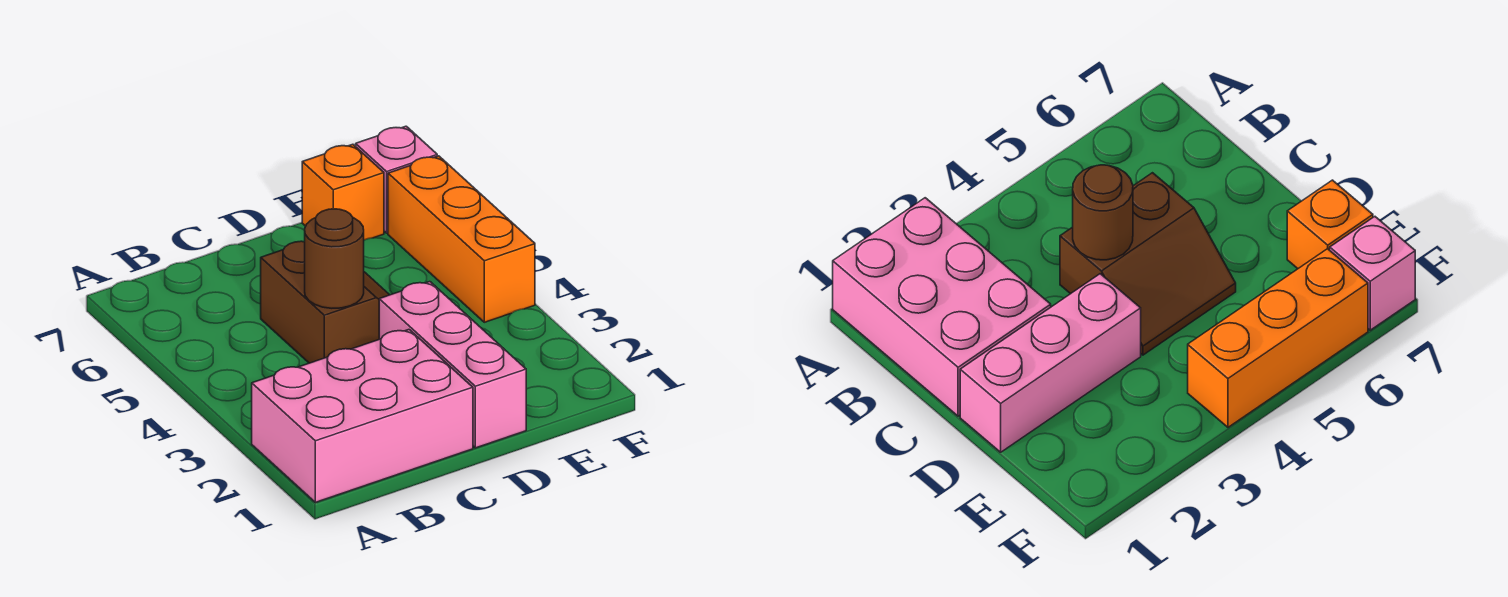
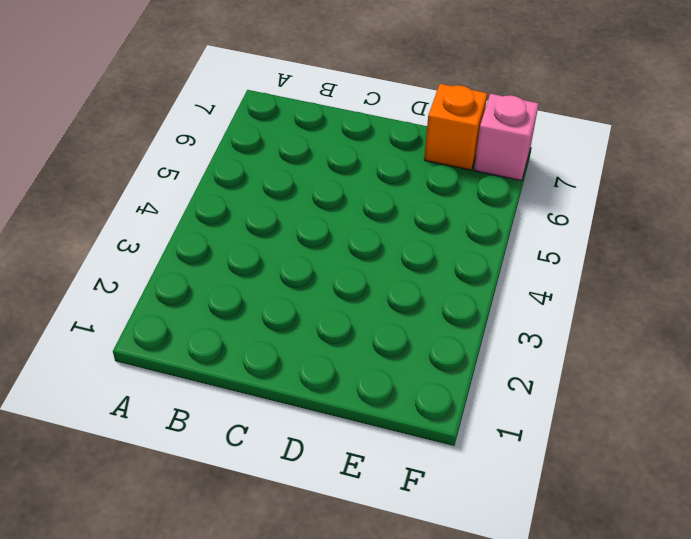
none -> pink 2x3 brick [252,330,473,502]
none -> brown 2x2 slope [261,241,389,363]

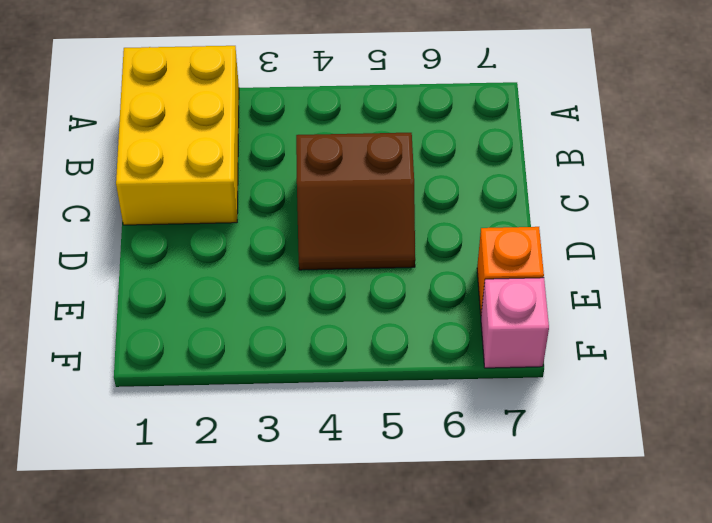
yellow 2x3 brick [116,46,239,225] -> pink 2x3 brick [252,330,473,502]
none -> pink 1x3 brick [379,282,526,448]
none -> orange 1x3 brick [388,156,535,322]

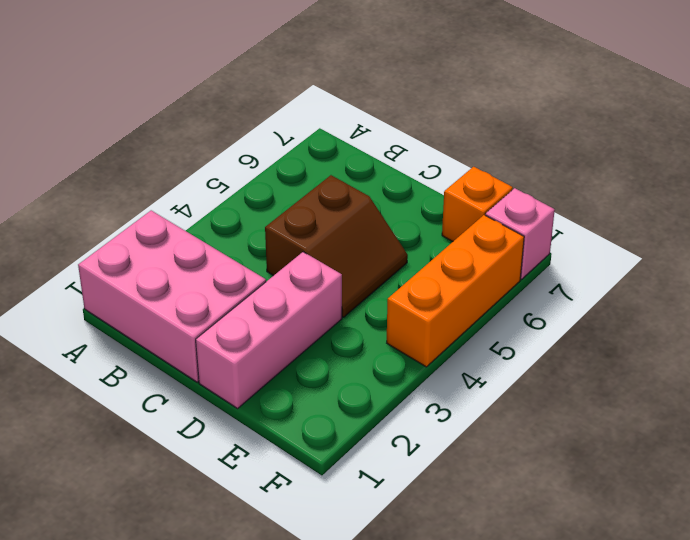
none -> brown 1x1 round brick [305,209,364,308]

